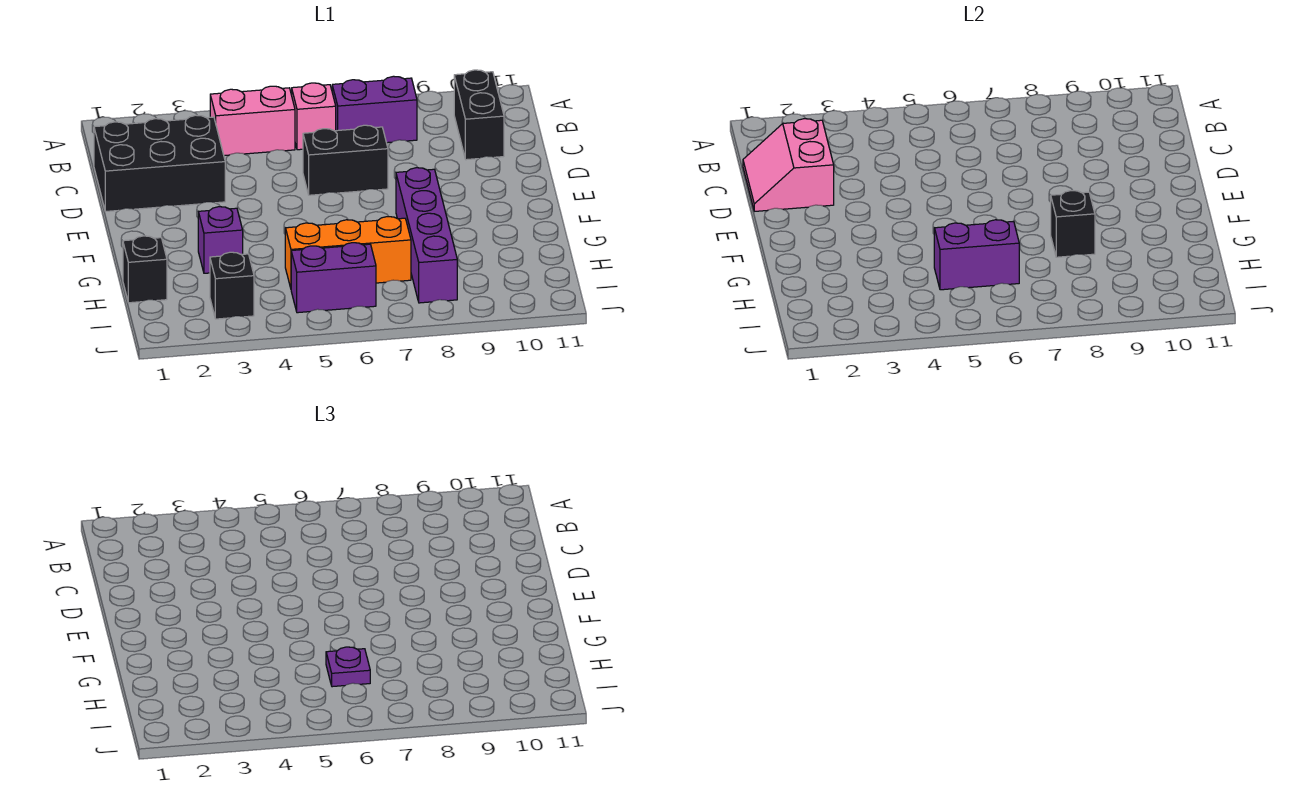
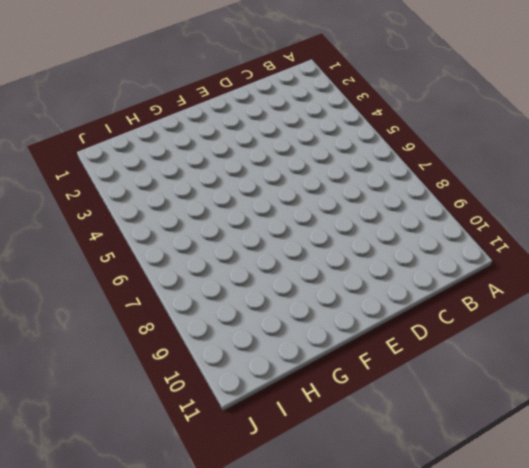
none -> pink 1x2 brick [210,86,295,156]
none -> pink 1x1 brick [292,83,336,150]
none -> purple 1x2 brick [332,76,417,143]

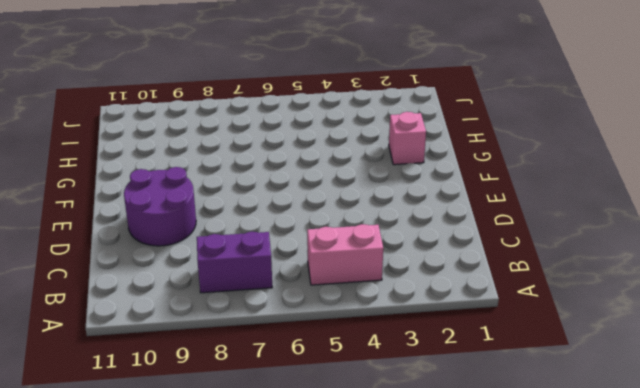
purple 2x2 round brick [124,167,196,246] -> none
pink 1x1 brick [389,112,426,165] -> pink 1x1 brick moved to [292,83,336,150]
none -> black 1x2 brick [454,70,504,160]
none -> black 2x3 brick [94,115,225,211]
none -> black 1x2 brick [303,125,388,195]

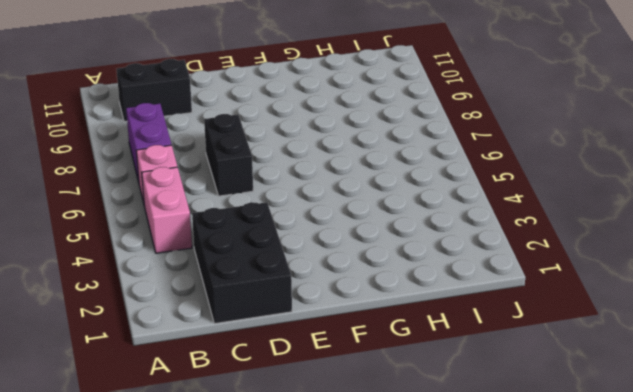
none -> purple 1x4 brick [396,168,457,303]
none -> purple 1x1 brick [198,207,243,273]
none -> black 1x1 brick [123,236,167,303]

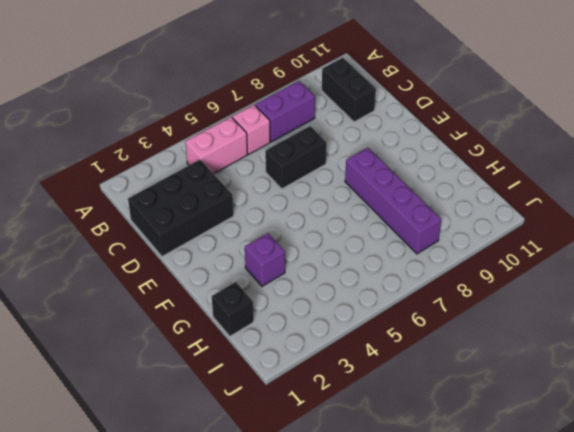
none -> orange 1x3 brick [285,217,411,288]
none -> black 1x1 brick [210,252,254,319]
none -> purple 1x2 brick [291,243,376,313]

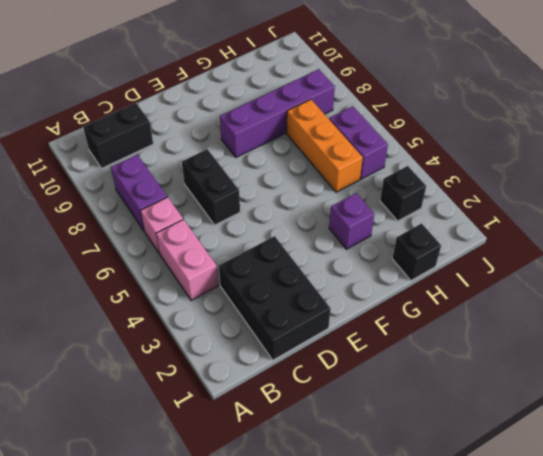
none -> pink 2x2 slope [743,119,834,211]
none -> black 1x1 brick [1051,191,1095,257]
none -> purple 1x2 brick [934,220,1019,290]

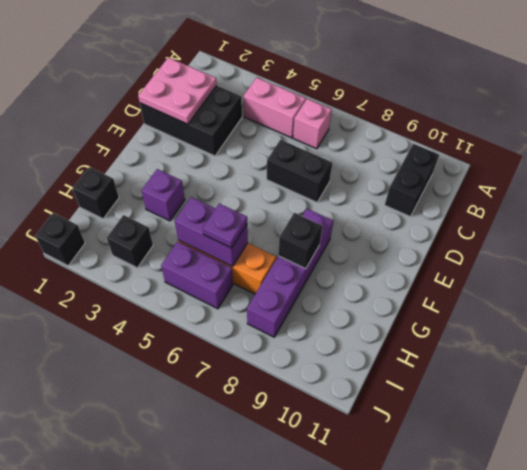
pink 2x2 plate [138,58,217,124] -> pink 2x2 slope [743,119,834,211]
black 1x1 brick [35,213,85,266] -> none
none -> purple 1x2 brick [332,76,417,143]

